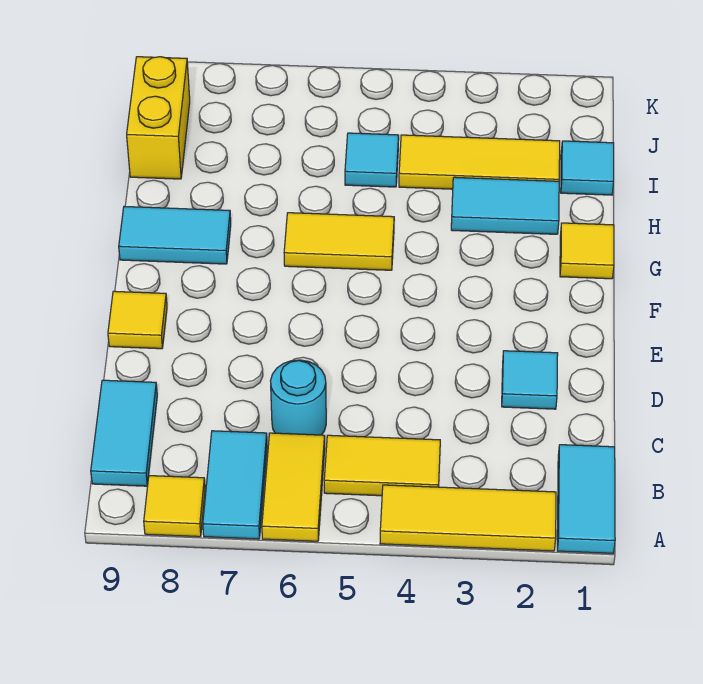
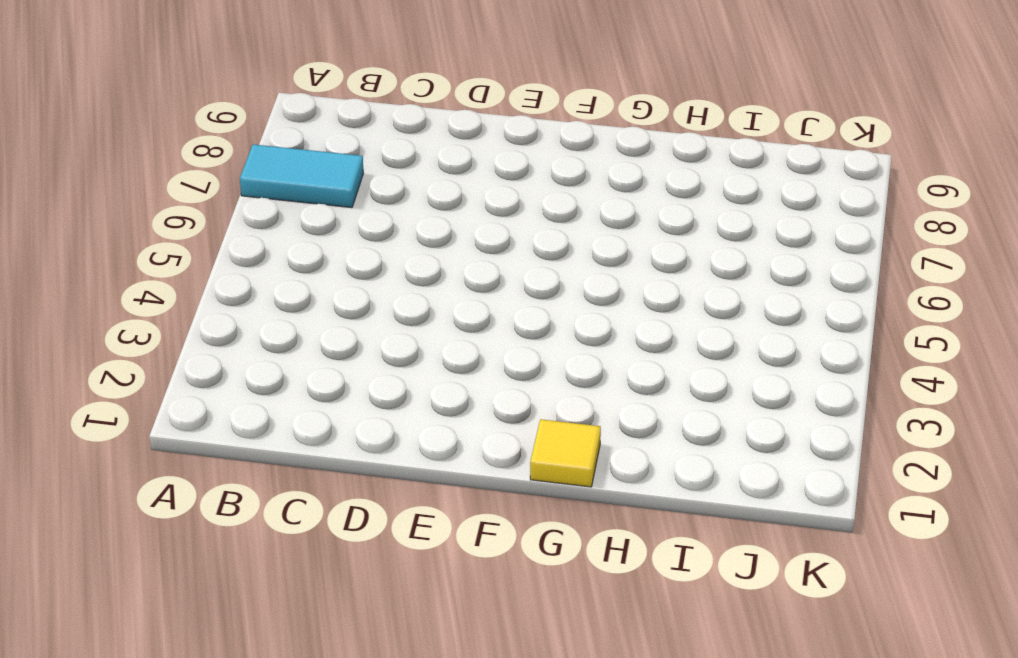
none -> cyan 1x2 tile [557,445,615,553]
none -> yellow 1x3 tile [380,485,556,551]
none -> yellow 1x2 tile [262,433,325,541]

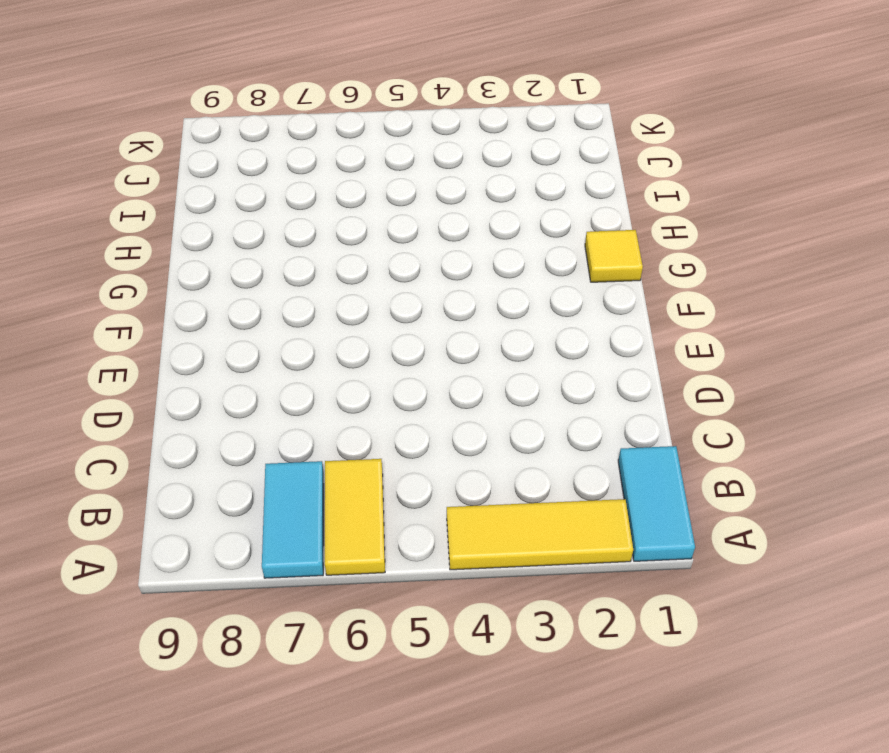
none -> yellow 1x1 tile [144,476,205,537]
none -> yellow 1x2 tile [324,435,440,496]
none -> cyan 1x2 tile [91,380,157,486]

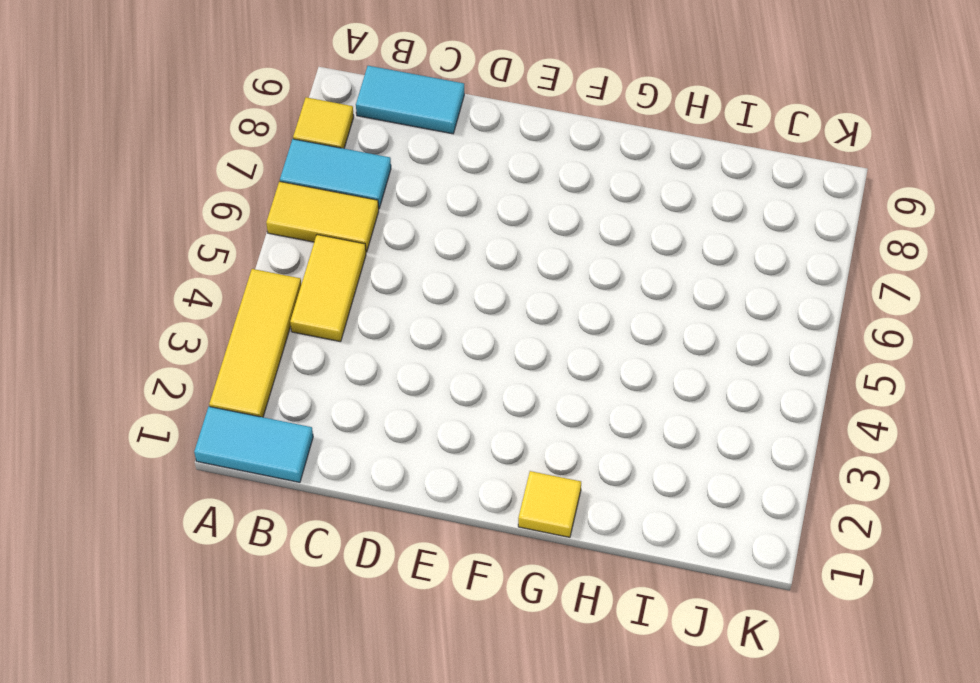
none -> cyan 1x1 round brick [271,360,326,435]
none -> cyan 1x1 tile [502,351,558,409]
none -> yellow 1x1 tile [108,291,167,349]

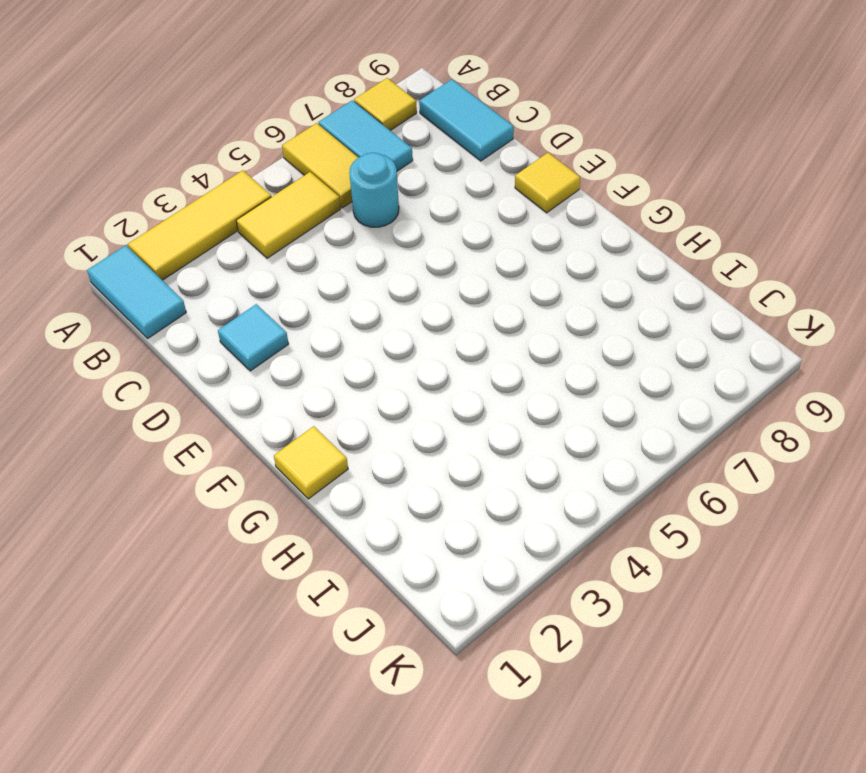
none -> yellow 1x2 tile [284,213,394,270]
none -> cyan 1x2 tile [119,206,231,264]
none -> cyan 1x2 tile [451,177,559,234]

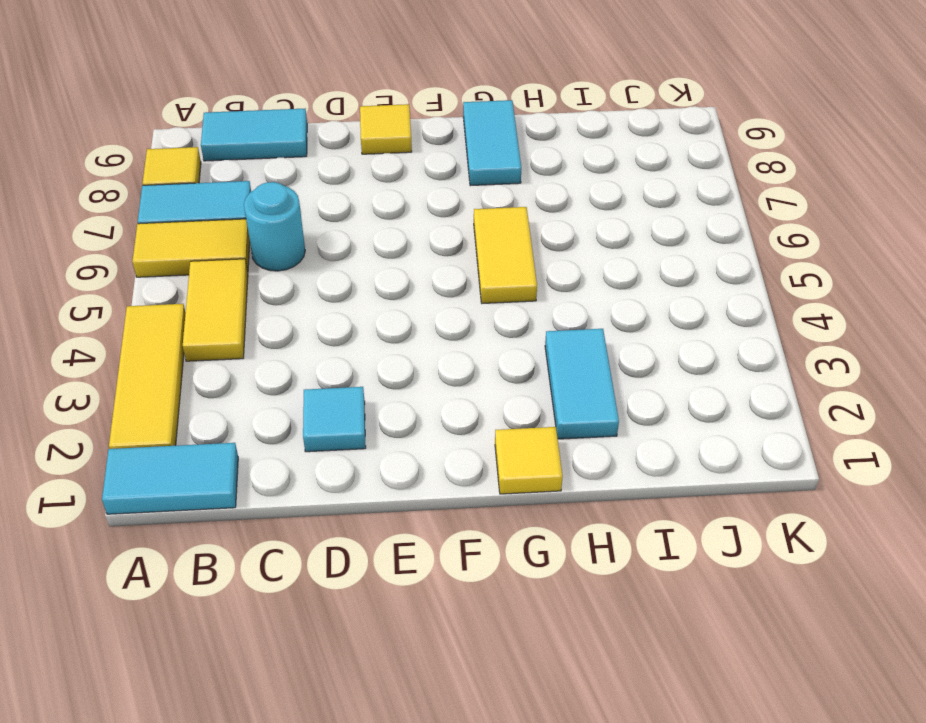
none -> cyan 1x1 tile [561,141,614,195]
none -> yellow 1x3 tile [399,135,560,189]
none -> cyan 1x1 tile [345,133,399,187]

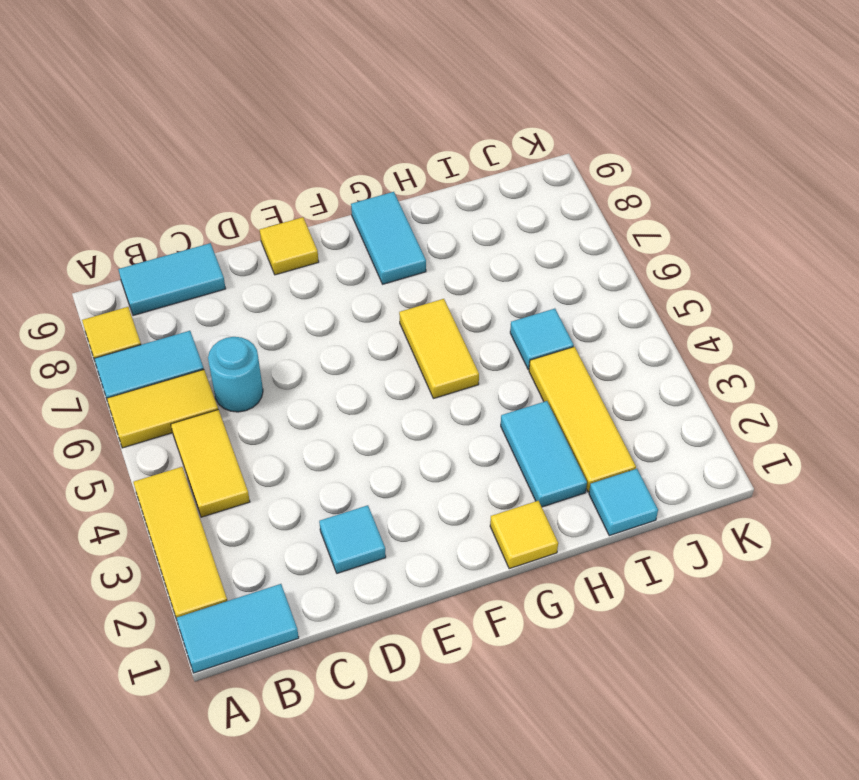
none -> yellow 1x2 brick [127,57,190,179]

